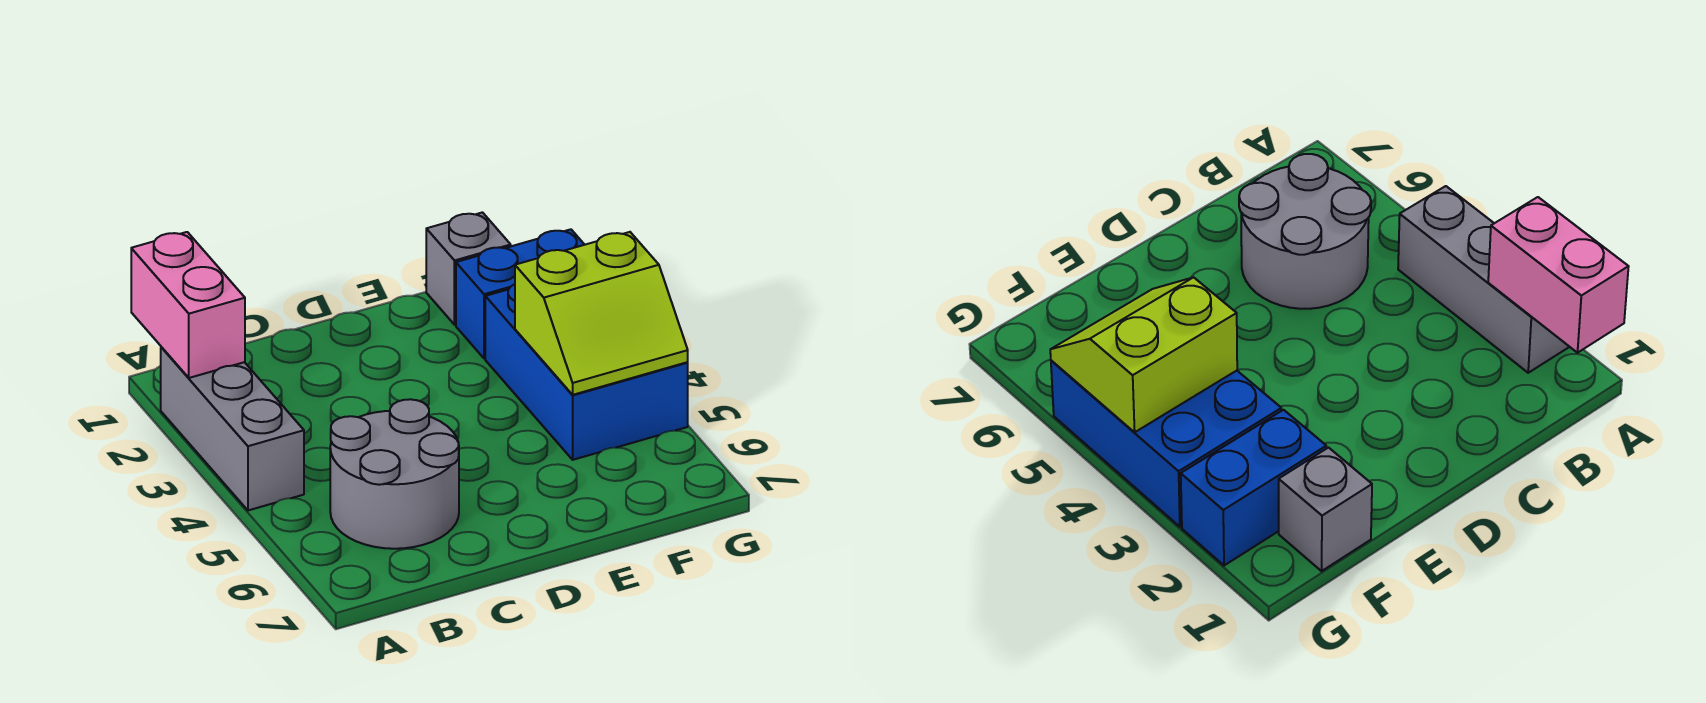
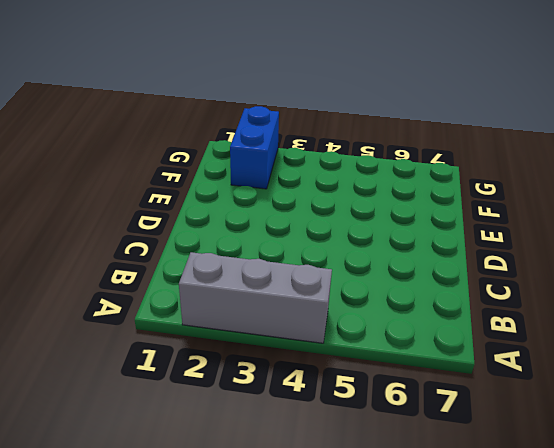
none -> grey 2x2 round brick [330,399,459,549]
none -> grey 1x1 brick [426,212,511,325]

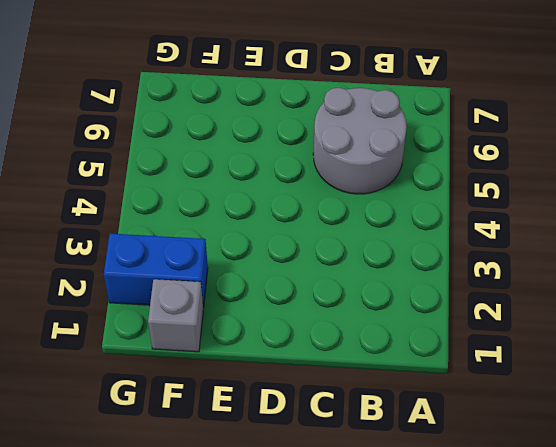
none -> grey 1x3 brick [161,347,304,510]
none -> blue 2x3 brick [485,284,688,460]

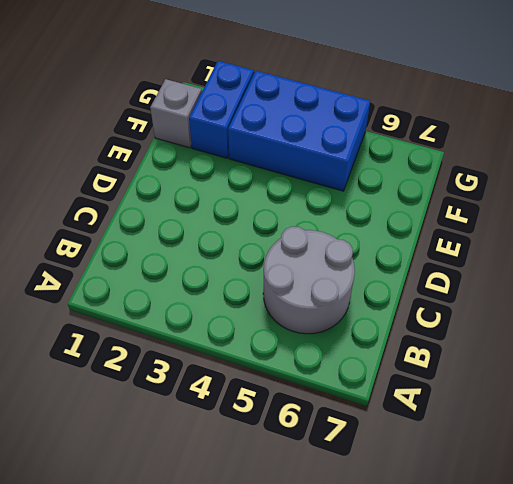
none -> grey 1x3 brick [161,347,304,510]
none -> pink 1x2 brick [131,232,245,378]

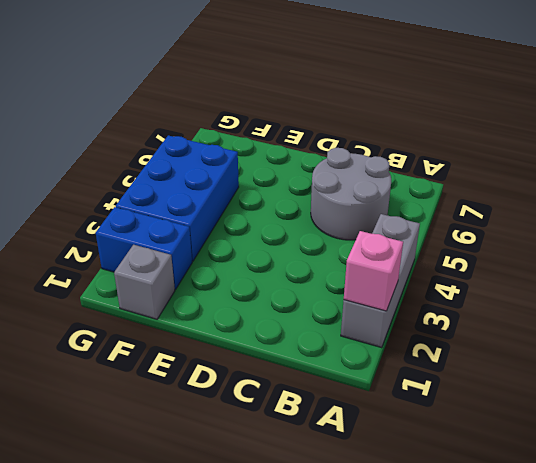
pink 1x1 brick [344,231,403,311] -> pink 1x2 brick [131,232,245,378]
none -> lime 2x2 slope [515,232,688,395]

